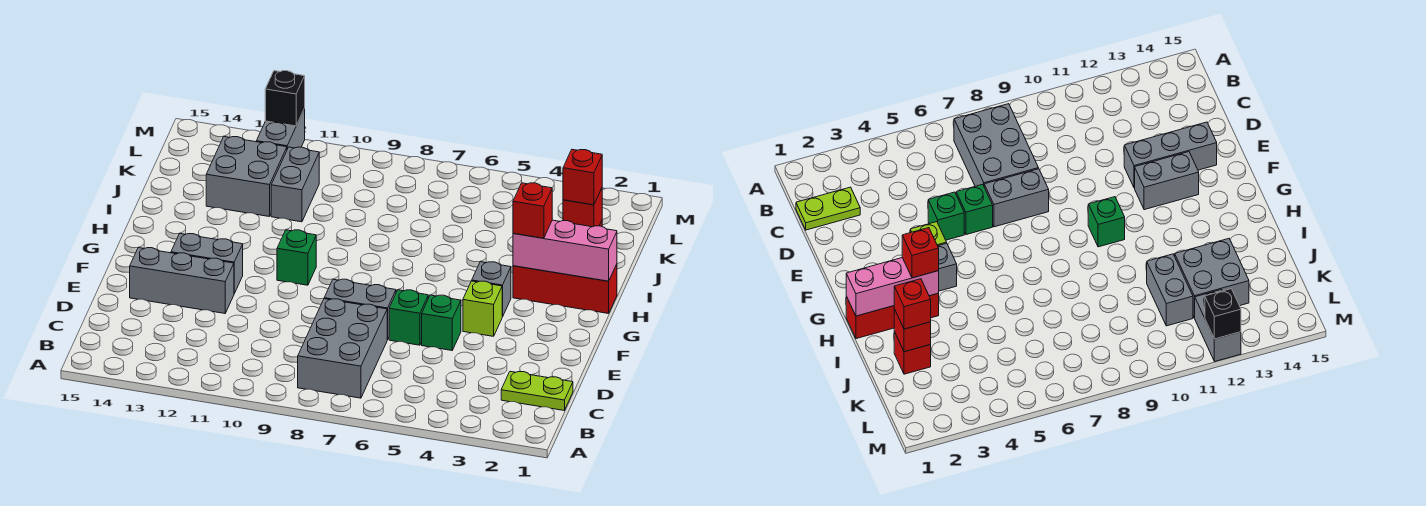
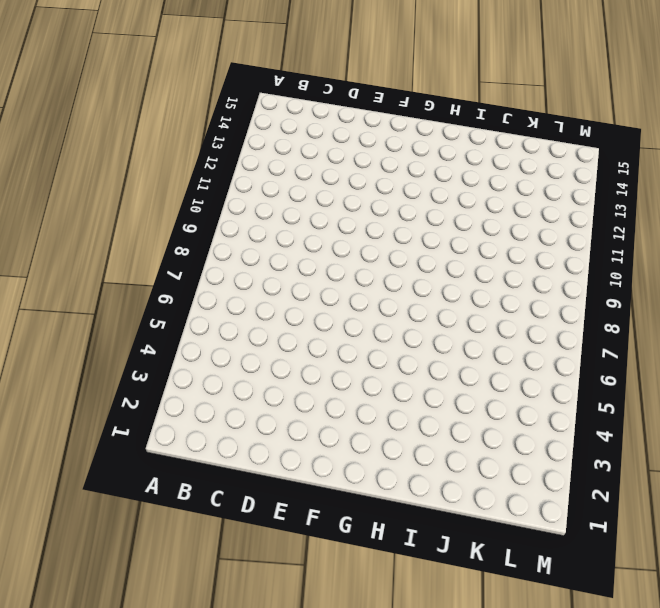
none -> grey 2x3 brick [298,299,387,398]
none -> lime 1x2 plate [501,371,573,410]
none -> green 1x1 brick [422,295,461,350]

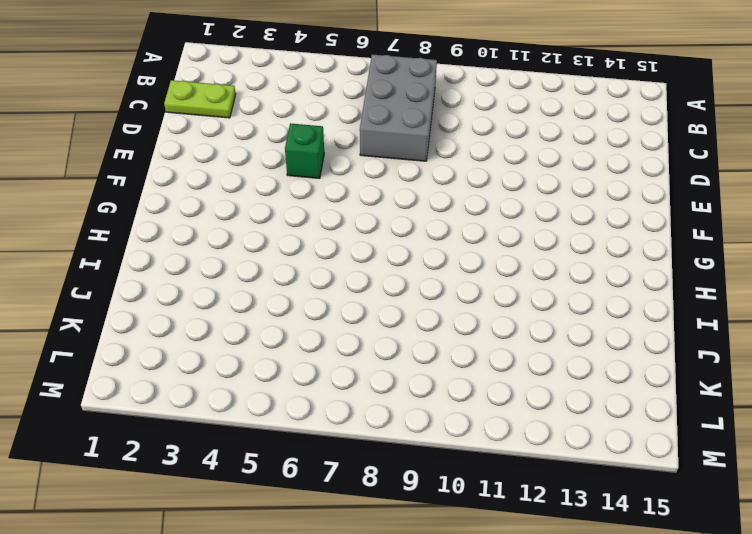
none -> green 1x1 brick [389,290,428,345]
none -> grey 1x2 brick [324,279,396,340]
none -> grey 1x3 brick [130,248,234,313]

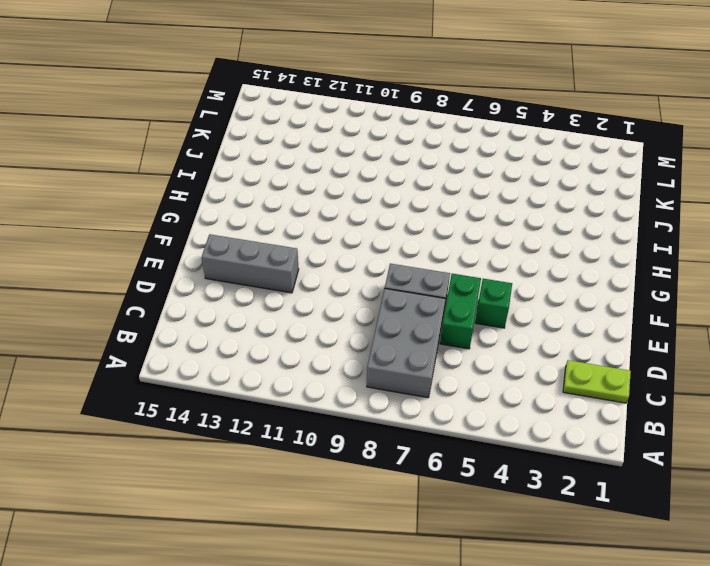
green 1x2 brick [440,274,481,349] -> green 1x1 brick [389,290,428,345]
none -> lime 1x1 brick [463,281,502,336]
none -> grey 1x2 brick [171,234,243,293]
none -> grey 1x1 brick [472,262,511,317]

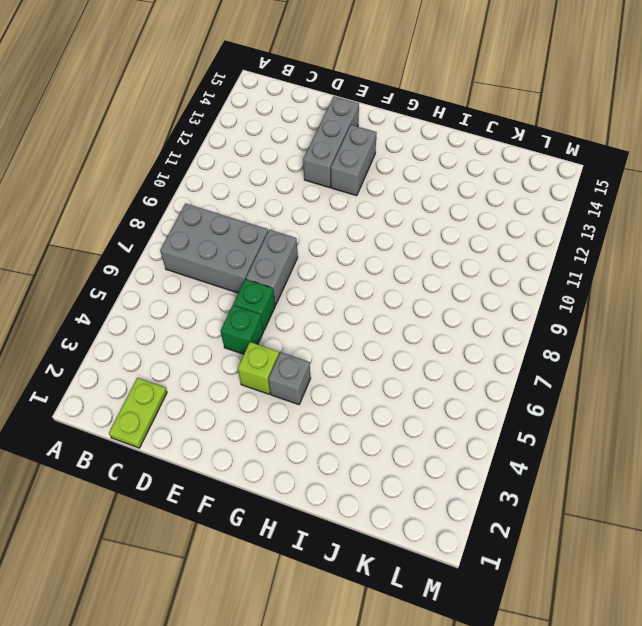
none -> green 1x1 brick [277,230,316,285]
none -> red 1x3 brick [513,264,617,314]
none -> red 1x1 brick [894,332,931,374]

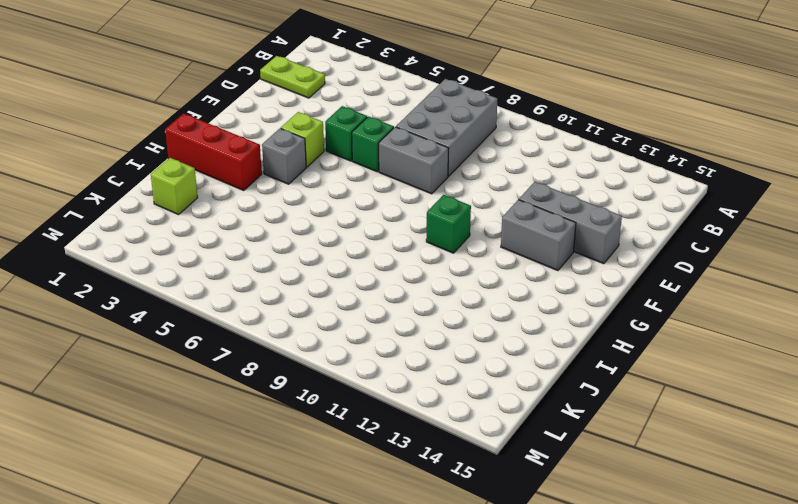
lime 1x1 brick [151,158,198,215] -> red 1x1 brick [894,332,931,374]
none -> grey 1x2 brick [271,147,319,222]
none -> grey 2x2 brick [206,137,287,217]
none -> grey 1x2 brick [256,109,305,149]

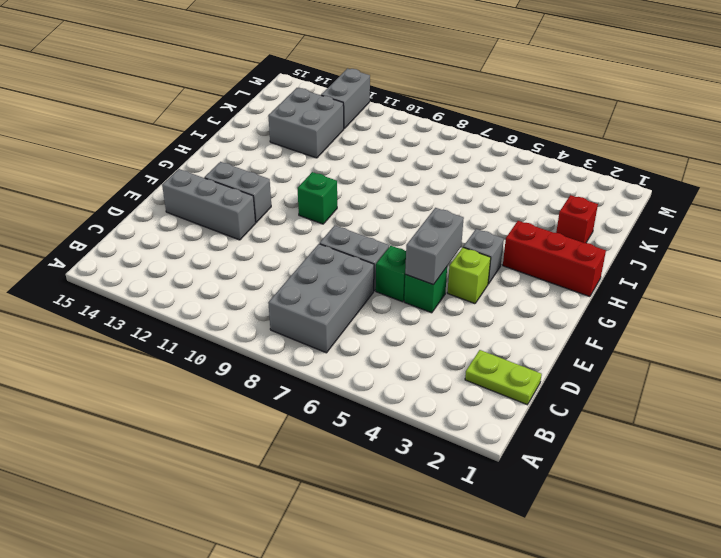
grey 1x2 brick [405,208,464,285] -> grey 1x2 brick moved to [271,147,319,222]
none -> pink 1x3 brick [513,220,617,281]
none -> red 1x1 brick [563,188,602,227]
none -> black 1x1 brick [265,71,305,126]

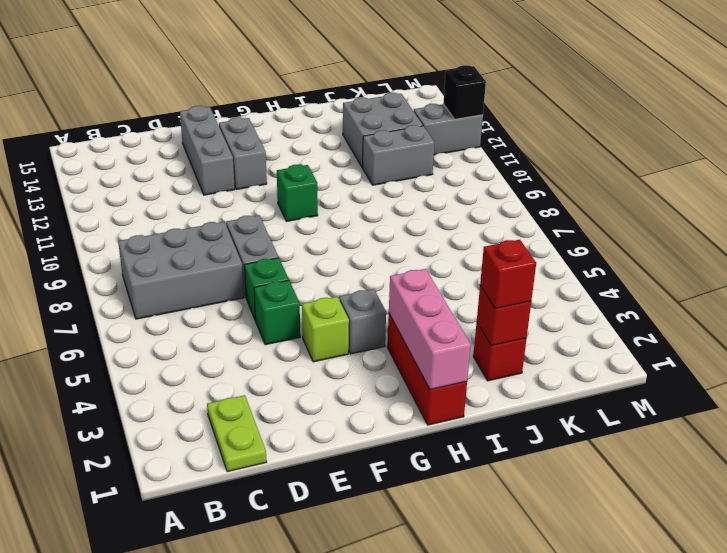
none -> red 1x1 brick [513,183,552,238]

